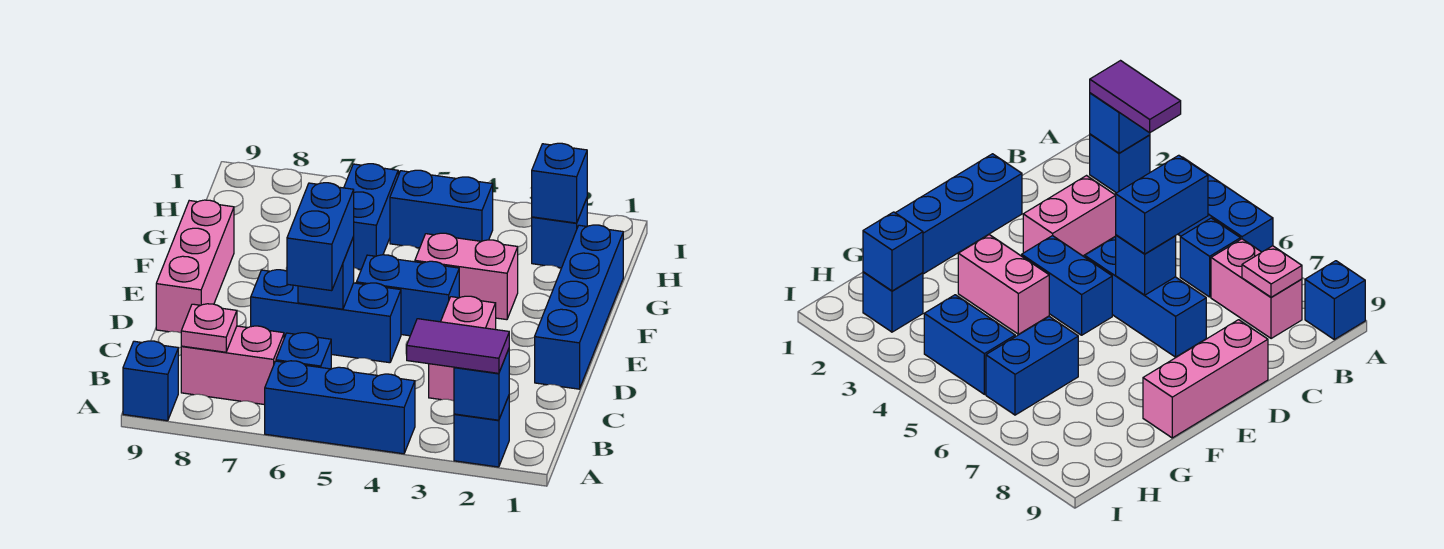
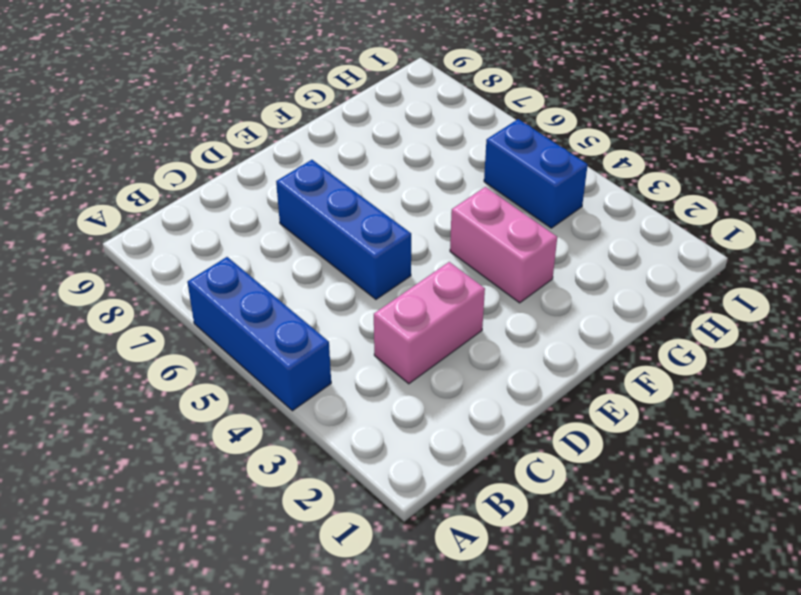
none -> blue 1x1 brick [454,396,509,467]
none -> blue 1x1 brick [123,341,178,421]
none -> blue 1x1 brick [276,333,331,369]

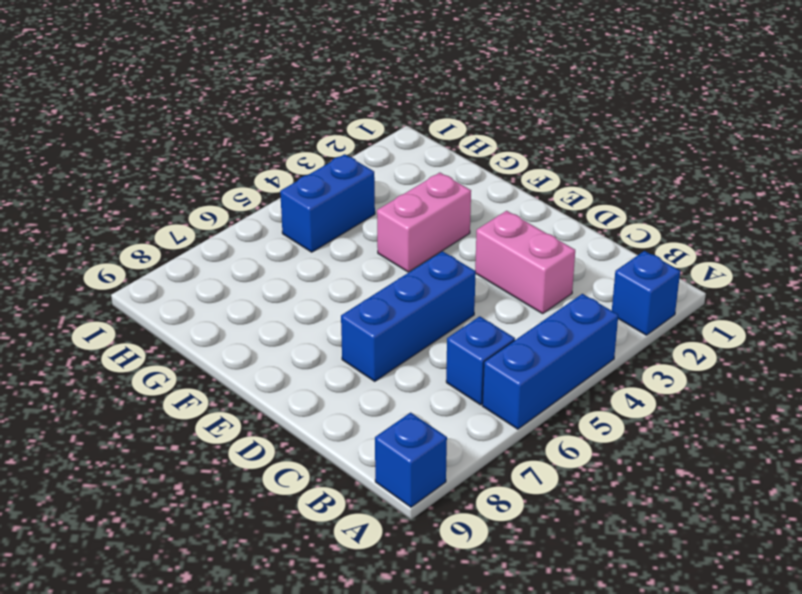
none -> pink 1x2 brick [181,326,284,405]
none -> blue 1x4 brick [535,225,623,389]
none -> pink 1x3 brick [156,200,234,333]

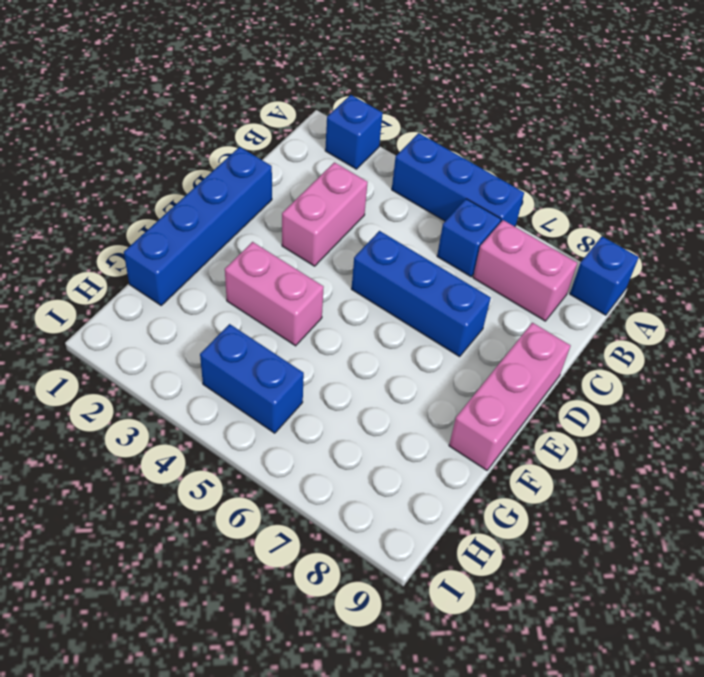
none -> blue 1x2 brick [356,255,459,336]
none -> blue 1x2 brick [344,164,398,269]
none -> blue 1x1 brick [532,199,587,268]

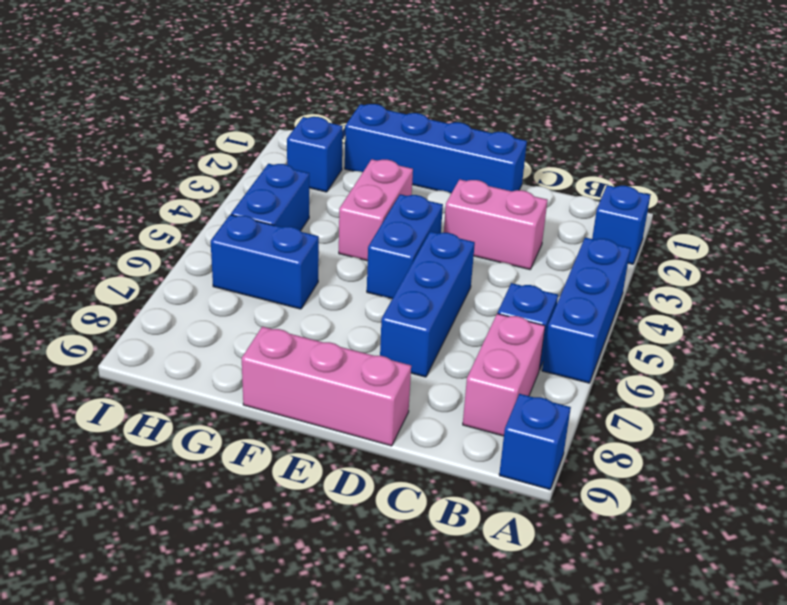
none -> blue 1x1 brick [454,349,509,420]
none -> pink 1x1 plate [181,304,237,352]
none -> blue 1x1 brick [298,237,354,309]

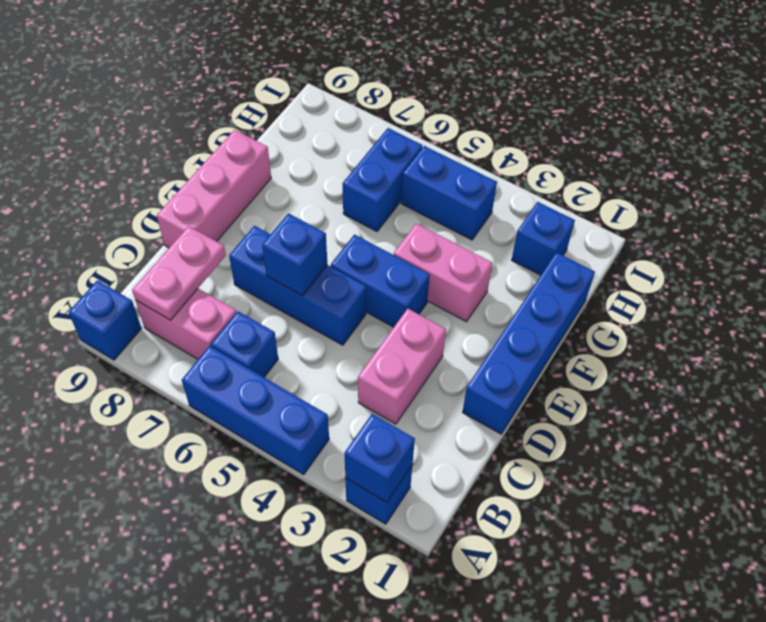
pink 1x2 plate [132,226,226,320] -> pink 1x1 plate [181,304,237,352]
none -> blue 1x1 brick [532,143,587,223]
none -> purple 1x2 tile [407,319,509,373]
none -> blue 1x2 brick [287,183,354,291]

